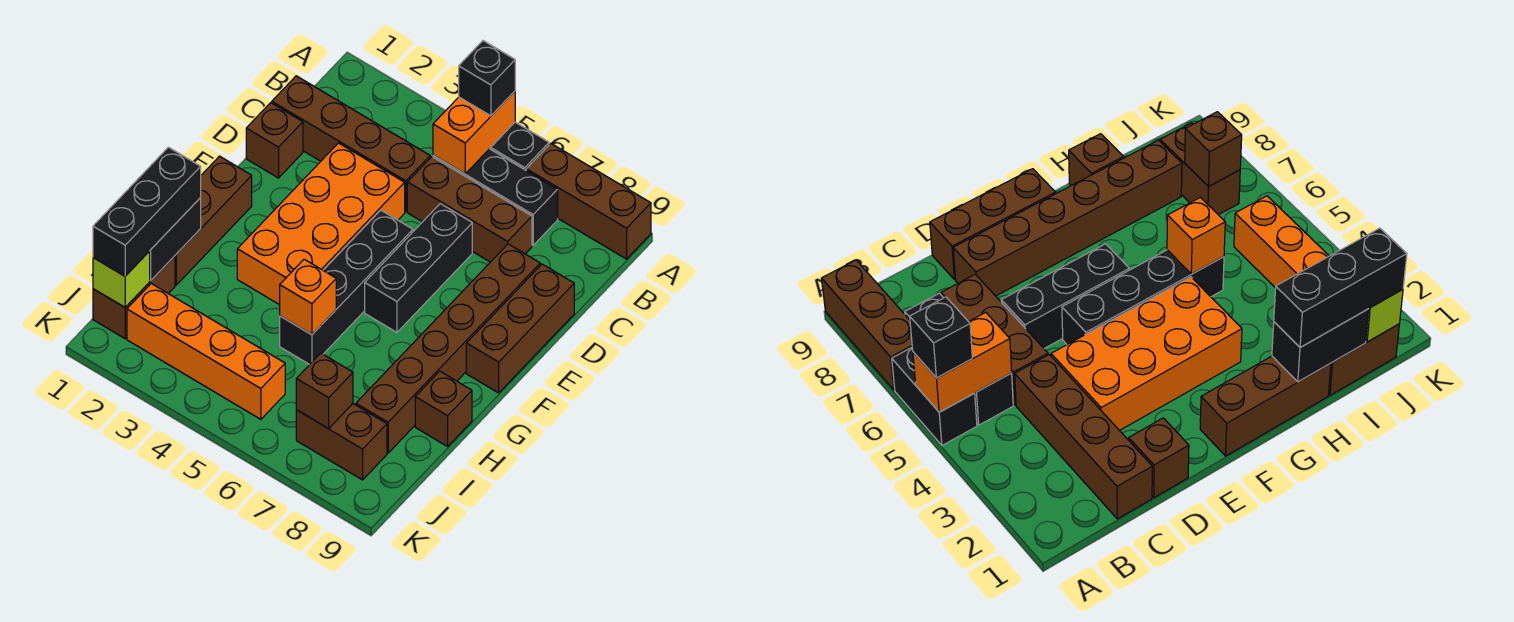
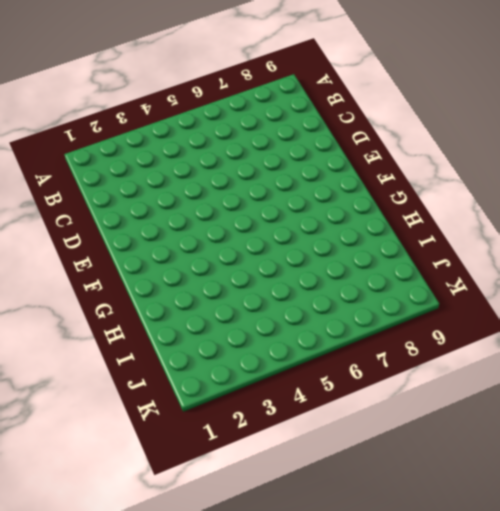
none -> black 1x2 brick [490,122,549,170]
none -> brown 1x3 brick [526,144,651,259]
none -> black 1x3 brick [433,149,558,245]

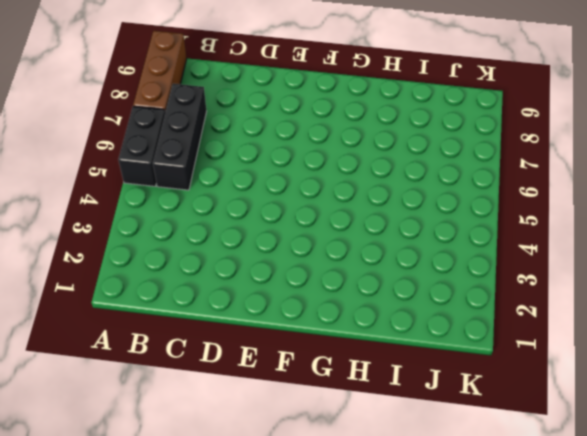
none -> brown 1x4 brick [272,76,430,212]
none -> brown 1x3 brick [407,157,532,262]
none -> brown 1x1 brick [246,103,303,178]

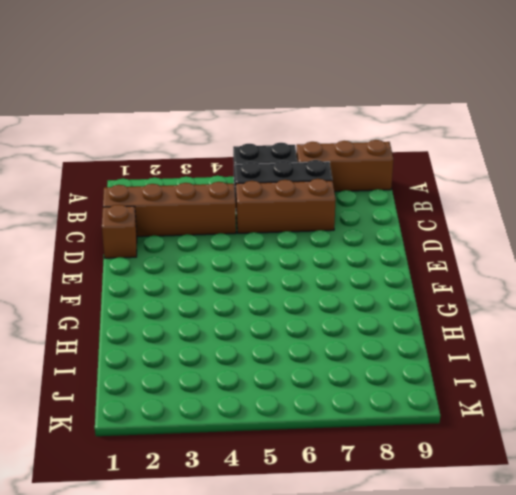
none -> orange 2x4 brick [237,143,405,305]
none -> black 1x3 brick [365,204,472,332]
none -> brown 1x6 brick [356,244,540,453]

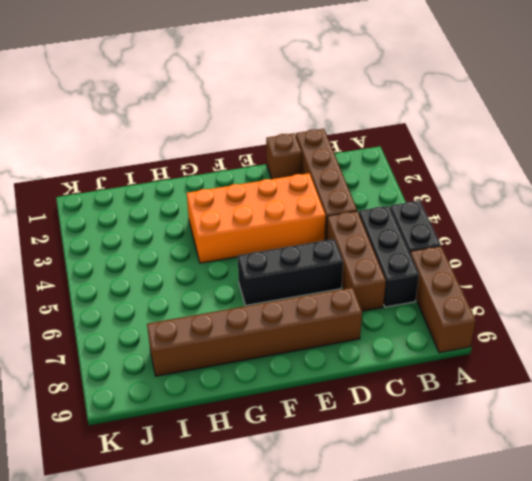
none -> brown 1x3 brick [466,264,574,393]
none -> black 1x4 brick [280,210,413,365]
none -> brown 1x3 brick [175,156,252,285]

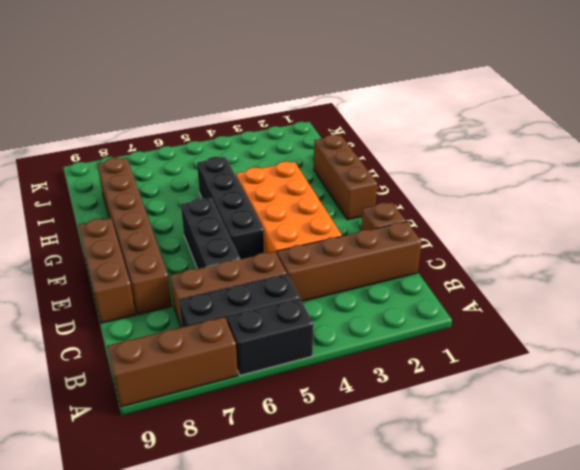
none -> brown 1x1 brick [415,371,472,446]
none -> brown 1x2 brick [93,256,175,339]
none -> orange 1x4 brick [127,284,285,419]

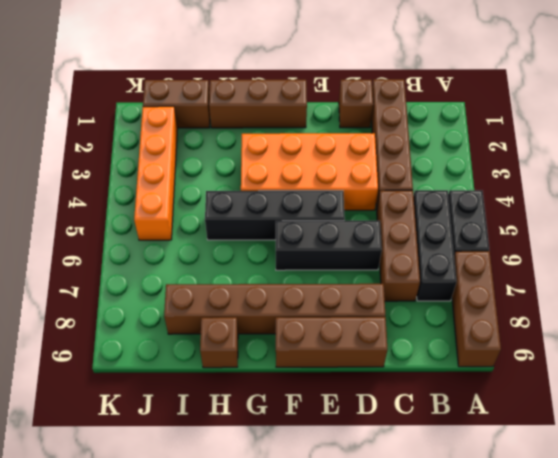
none -> brown 1x2 brick [296,404,387,480]
none -> orange 1x2 brick [433,91,515,174]
none -> black 1x2 brick [150,198,201,280]

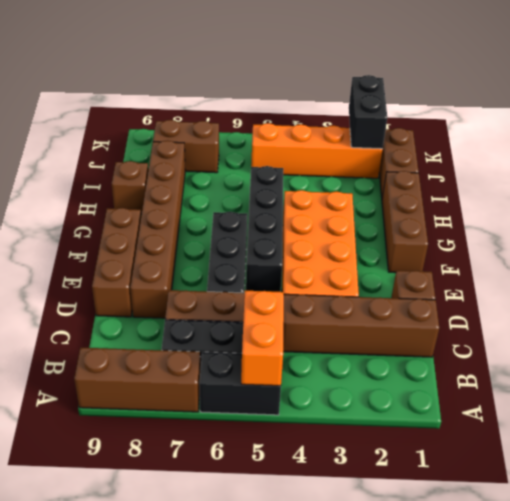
black 1x2 brick [349,75,387,149] -> black 1x2 brick moved to [150,198,201,280]
none -> orange 1x1 brick [280,259,336,335]
none -> lime 1x1 brick [93,251,150,307]
none -> brown 1x1 brick [296,353,353,429]

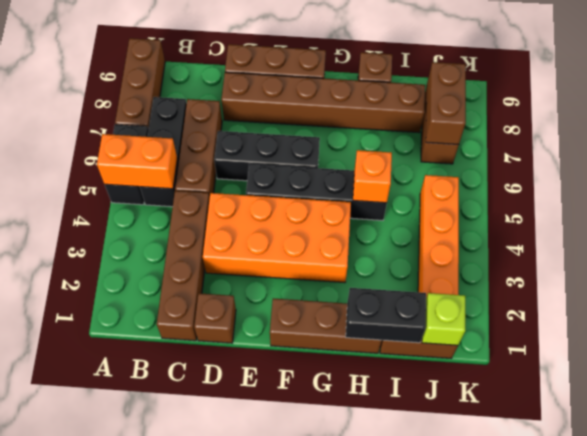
brown 1x2 brick [426,62,466,145] -> brown 1x1 brick [296,353,353,429]
none -> black 1x1 brick [459,41,515,116]
none -> black 1x3 brick [93,147,201,276]

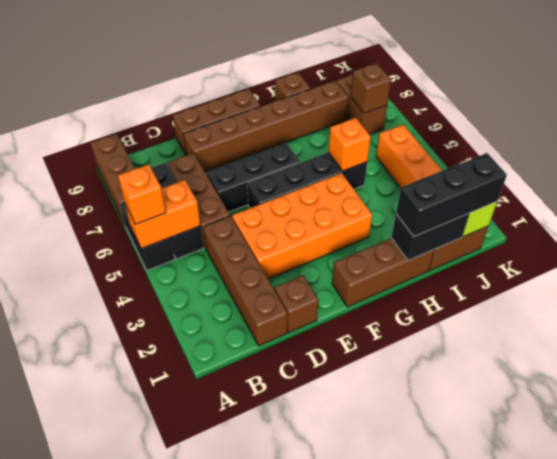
orange 1x1 brick [118,164,166,224] -> black 1x1 brick [459,41,515,116]

